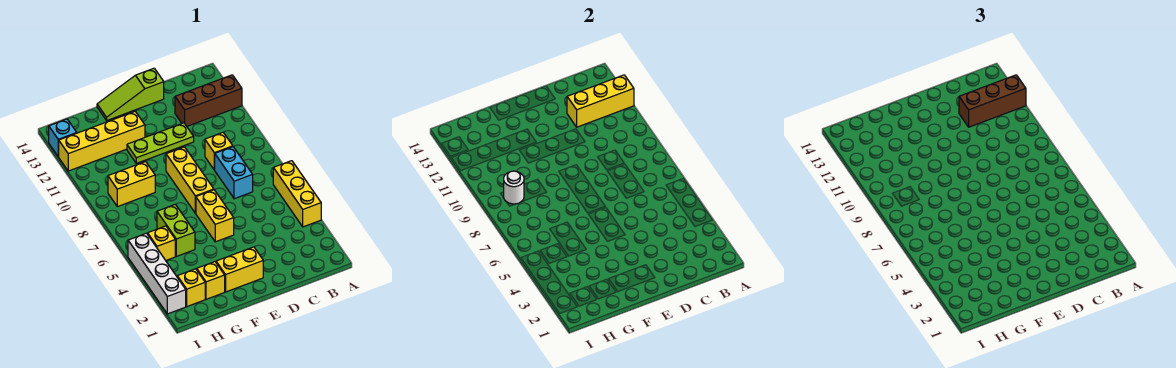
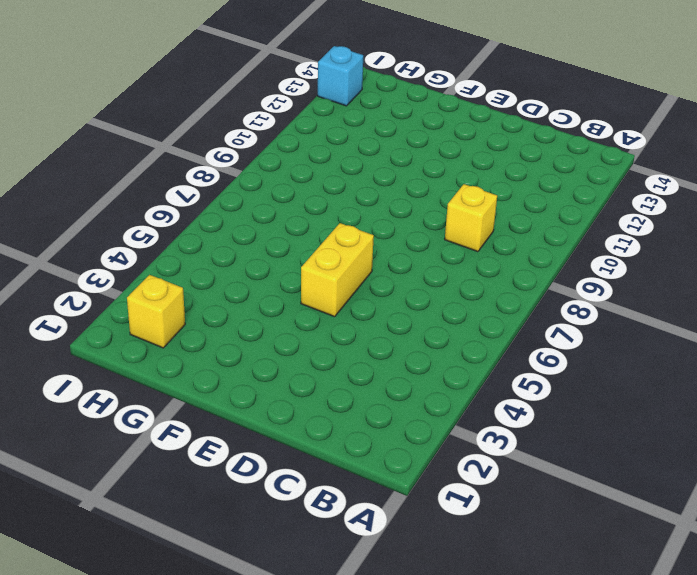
none -> yellow 1x3 brick [273,161,321,227]
none -> brown 1x3 brick [175,75,242,126]
none -> cyan 1x2 brick [215,147,253,199]

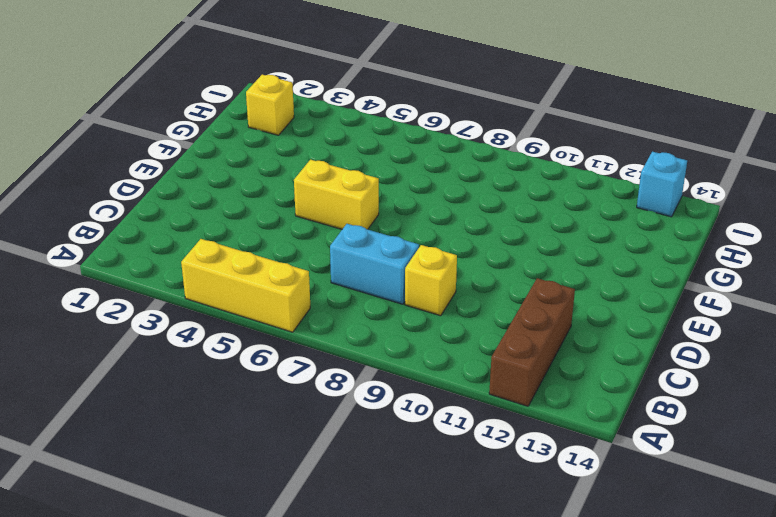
none -> lime 1x3 plate [127,123,194,163]
none -> lime 1x3 slope [97,68,164,120]
none -> yellow 1x2 brick [216,247,263,292]

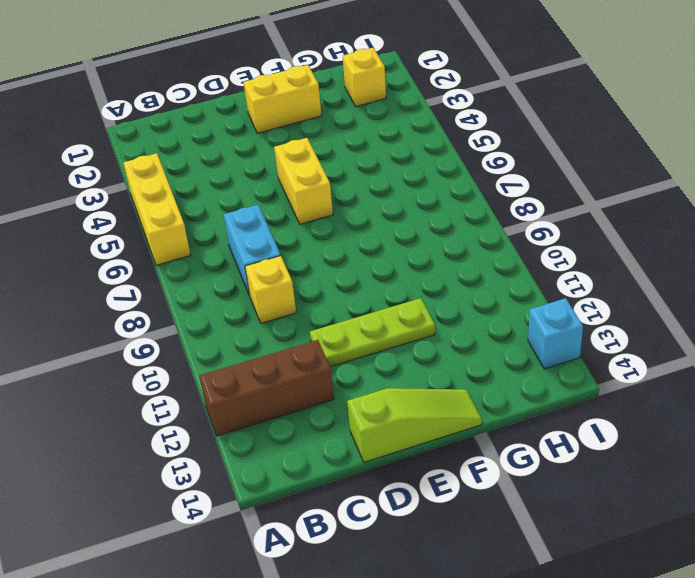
none -> yellow 1x3 brick [166,147,214,213]
none -> yellow 1x4 brick [59,111,145,171]
none -> yellow 1x1 brick [197,262,225,299]

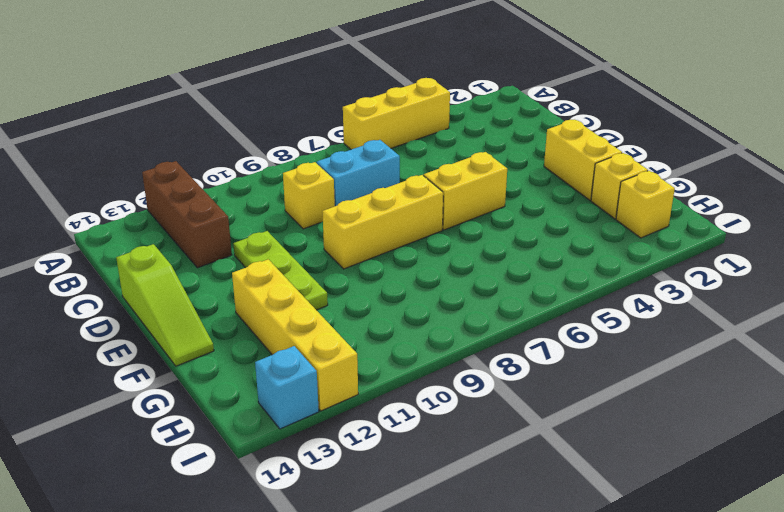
none -> lime 1x2 brick [157,204,195,256]
none -> yellow 1x2 brick [108,162,155,207]
none -> yellow 1x1 brick [148,226,175,260]

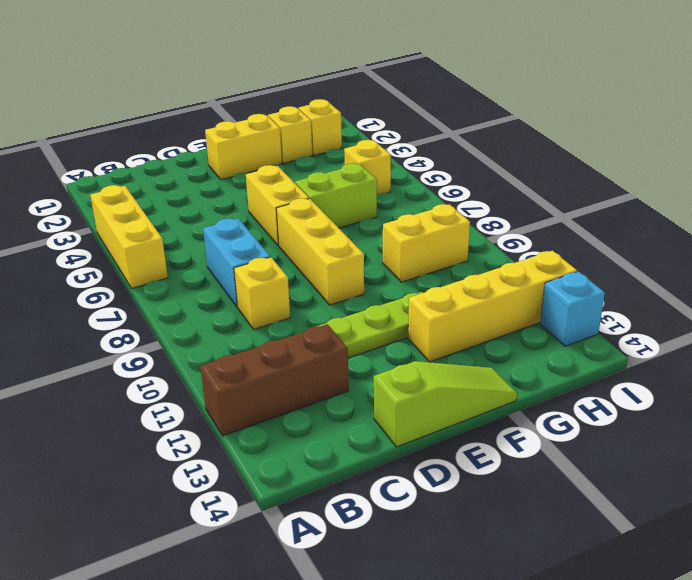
lime 1x2 brick [295,163,377,228] -> lime 1x2 brick turned to [157,204,195,256]
none -> white 1x4 brick [128,233,186,314]
none -> yellow 1x3 brick [567,75,634,127]
none -> white 1x1 round brick [504,171,524,204]

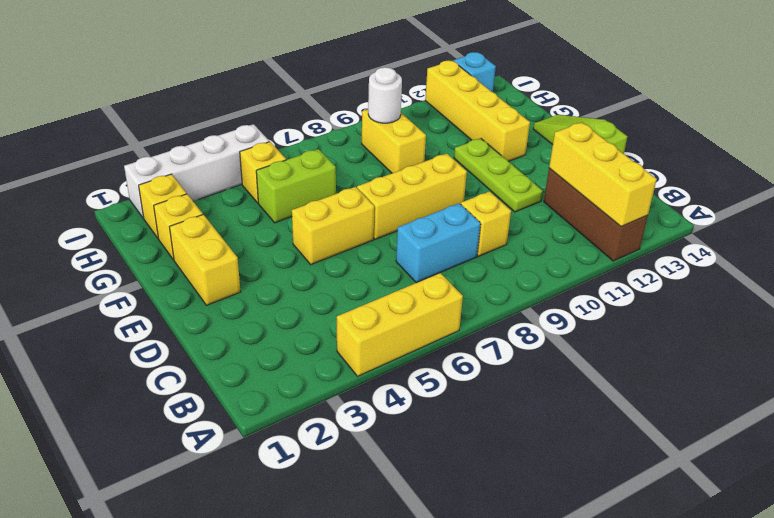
none -> brown 1x3 brick [959,75,1026,127]

